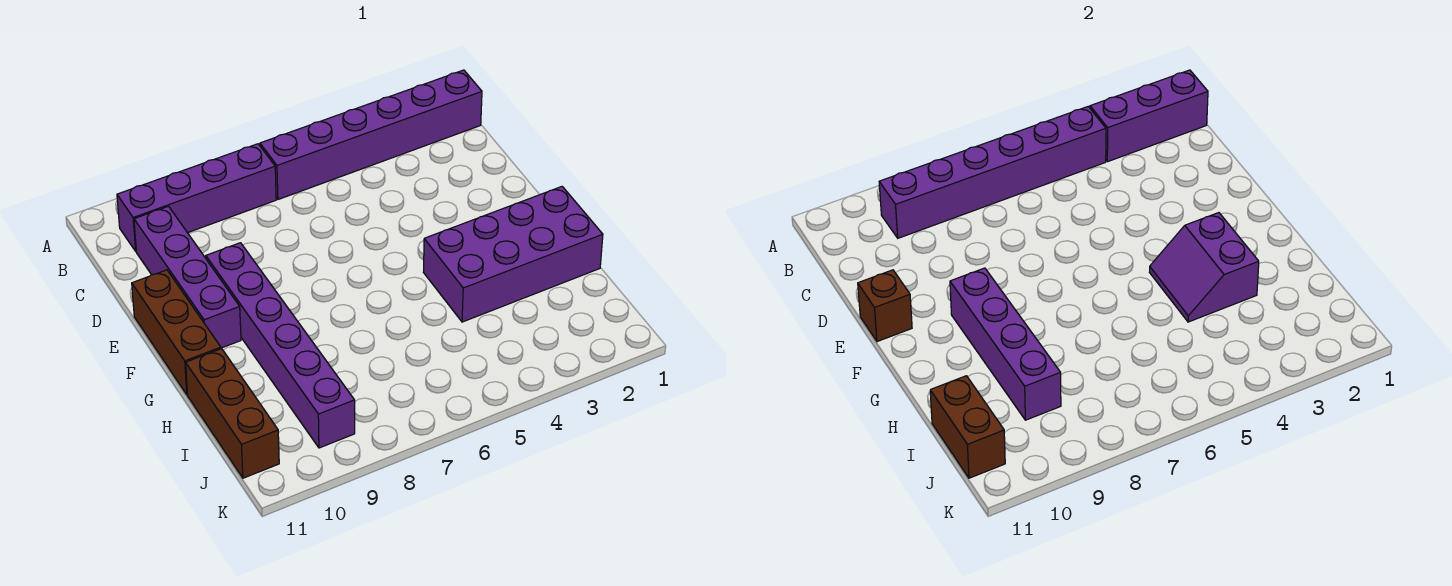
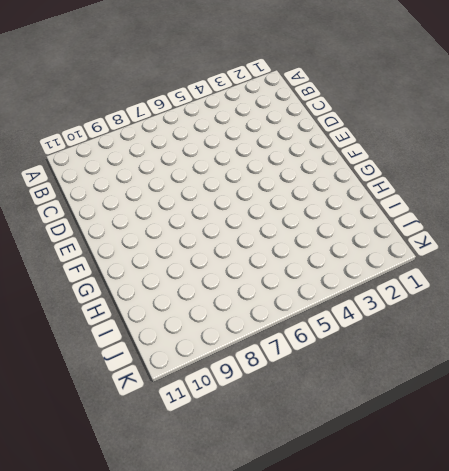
none -> purple 1x6 brick [260,70,482,199]
none -> purple 1x4 brick [117,144,276,251]
none -> purple 1x4 brick [134,206,241,348]

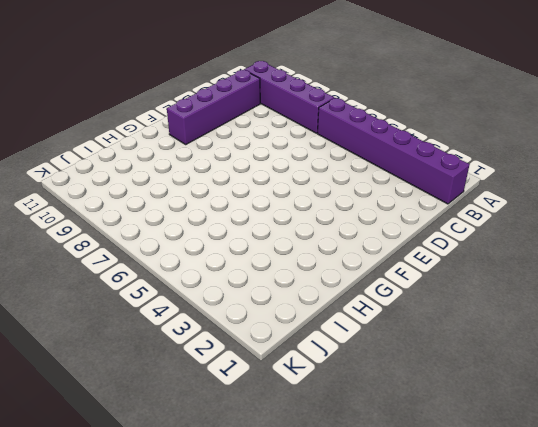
none -> purple 1x6 brick [206,243,355,448]
none -> brown 1x3 brick [132,270,221,395]
none -> purple 2x4 brick [423,187,603,322]

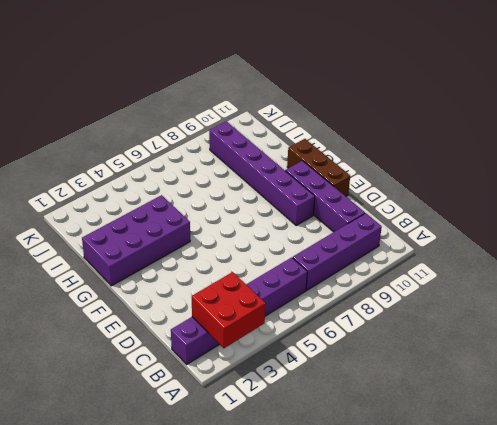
red 2x2 brick [192,272,265,348] -> purple 1x3 brick [1090,70,1208,162]
none -> brown 1x3 brick [186,349,279,478]
none -> purple 1x6 brick [879,107,1106,238]
none -> brown 1x1 brick [858,270,912,342]

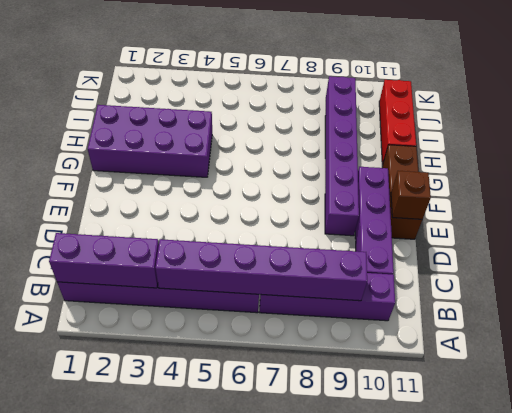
red 1x3 brick [379,80,416,165] -> brown 1x3 brick [186,349,279,478]
none -> purple 1x4 brick [950,268,1061,420]
none -> purple 2x2 slope [1149,213,1259,322]
none -> brown 1x2 brick [930,376,1005,478]

